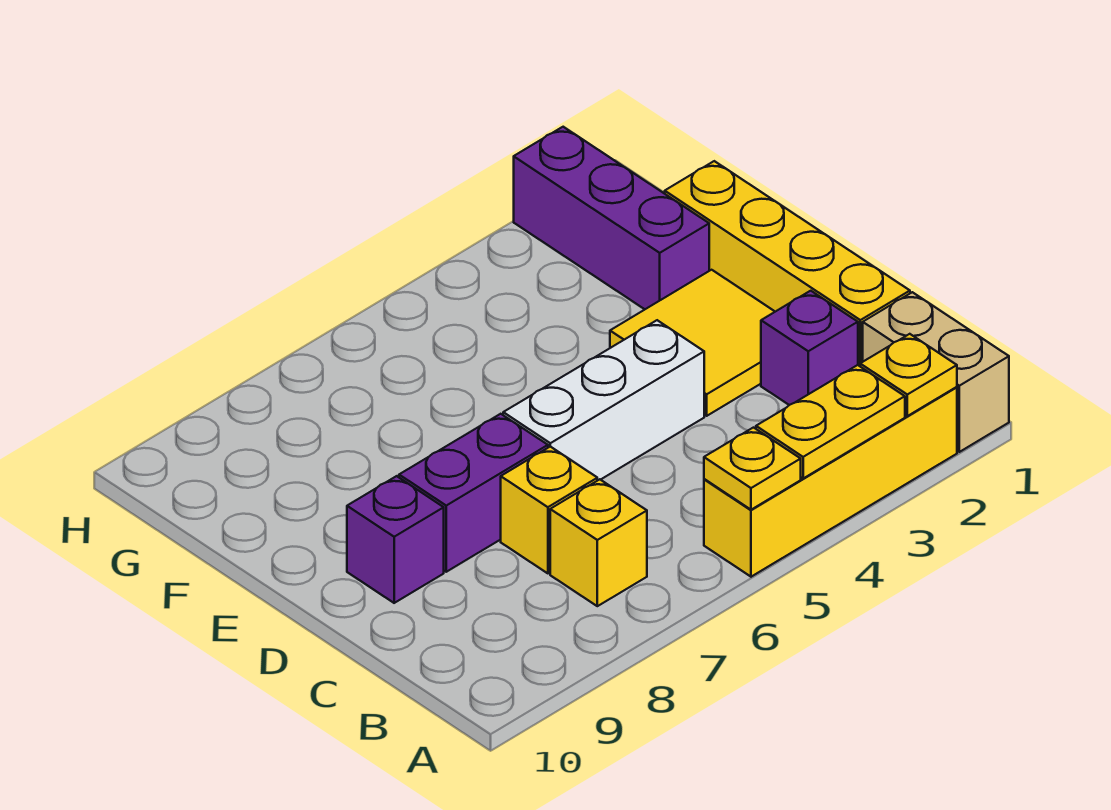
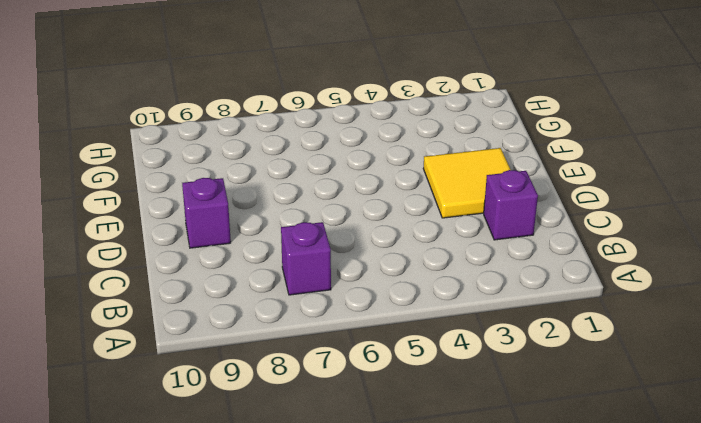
purple 1x1 brick [281,222,331,295] -> yellow 1x1 brick [550,479,647,606]
none -> tan 1x2 brick [863,292,1009,452]
none -> yellow 1x4 brick [704,387,957,577]
none -> yellow 1x4 brick [665,161,910,366]

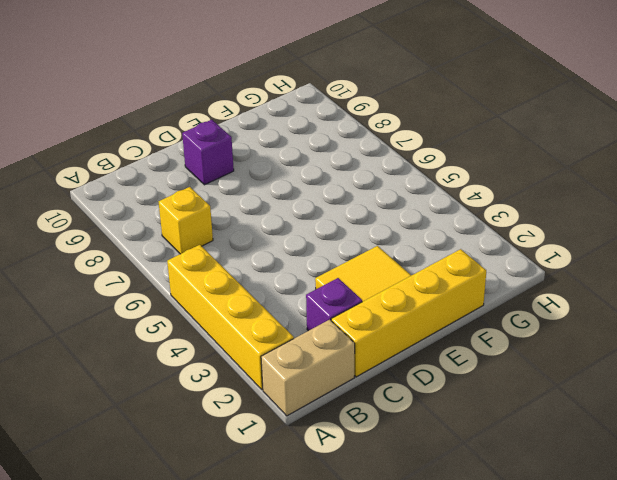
none -> yellow 1x1 brick [501,447,597,573]
none -> white 1x3 brick [503,320,704,481]
none -> purple 1x2 brick [399,414,548,572]

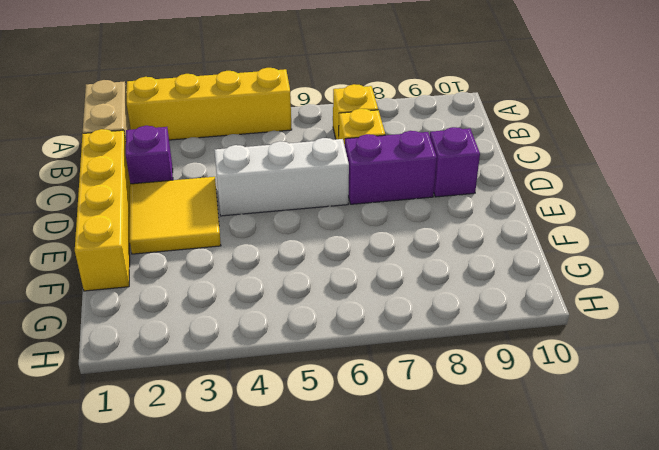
none -> purple 1x3 brick [514,127,709,309]
none -> yellow 1x1 plate [860,334,957,416]
none -> yellow 1x2 plate [756,365,905,478]

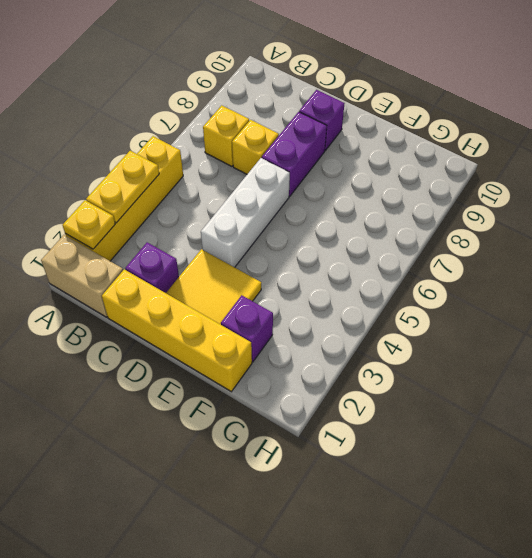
purple 1x1 brick [221,295,273,362] -> purple 1x3 brick [514,127,709,309]
none -> yellow 1x1 plate [704,428,801,510]

